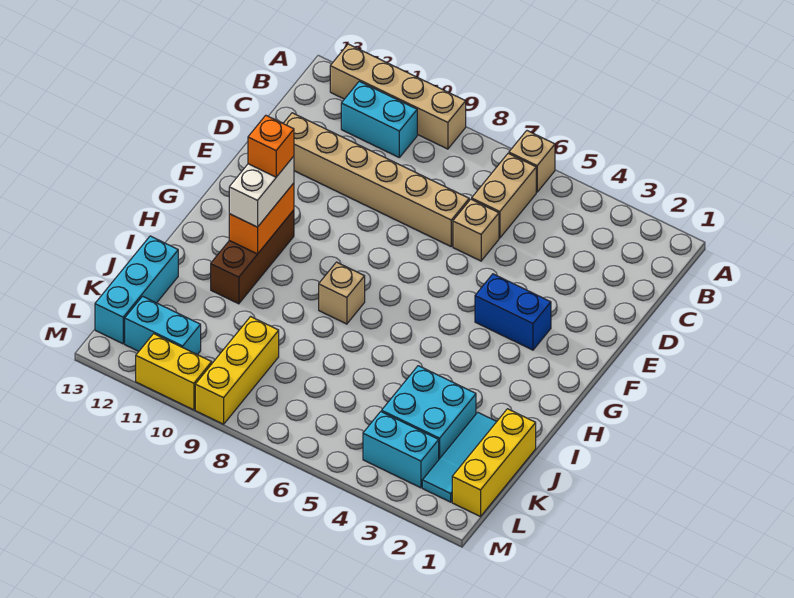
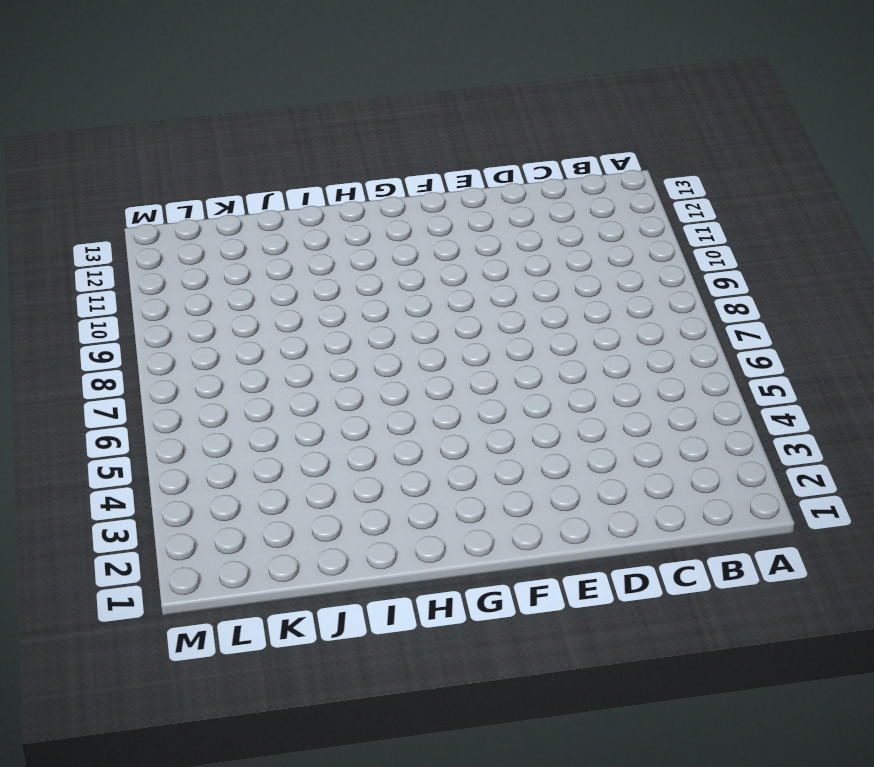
none -> tan 1x1 brick [509,131,555,192]
none -> tan 1x4 brick [330,44,466,149]
none -> tan 1x2 brick [472,153,536,238]

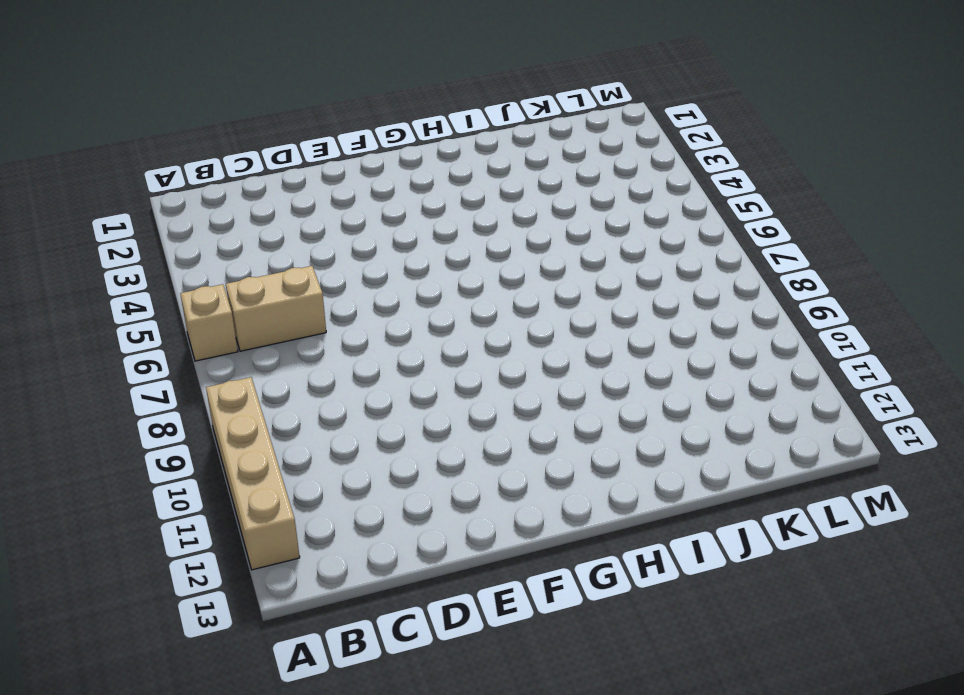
none -> cyan 1x2 brick [341,81,417,157]
none -> tan 1x1 brick [453,199,499,261]
none -> tan 1x6 brick [283,113,469,246]

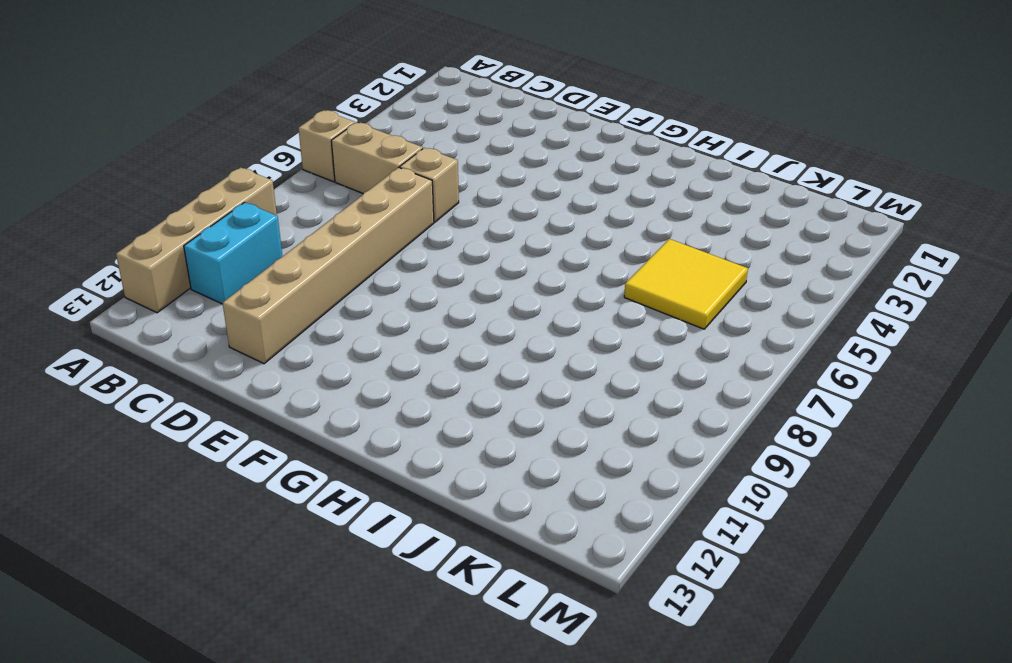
yellow 2x2 tile [624,239,748,329] -> none
none -> blue 1x2 brick [475,274,551,350]
none -> brown 1x3 brick [211,210,294,304]
none -> tan 1x1 brick [319,262,365,324]

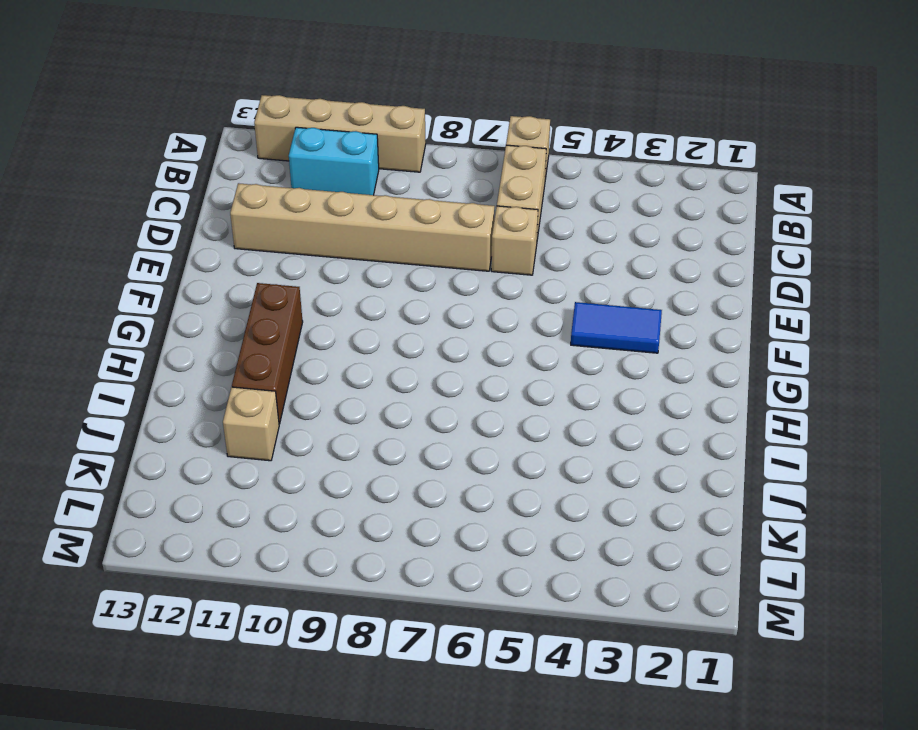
blue 1x2 tile [571,302,662,353] -> blue 1x2 brick [475,274,551,350]
tan 1x1 brick [223,387,279,461] -> tan 1x1 brick moved to [319,262,365,324]
none -> yellow 1x3 brick [452,409,536,517]
none -> cyan 1x3 tile [422,412,497,502]
none -> cyan 2x2 brick [382,366,476,459]

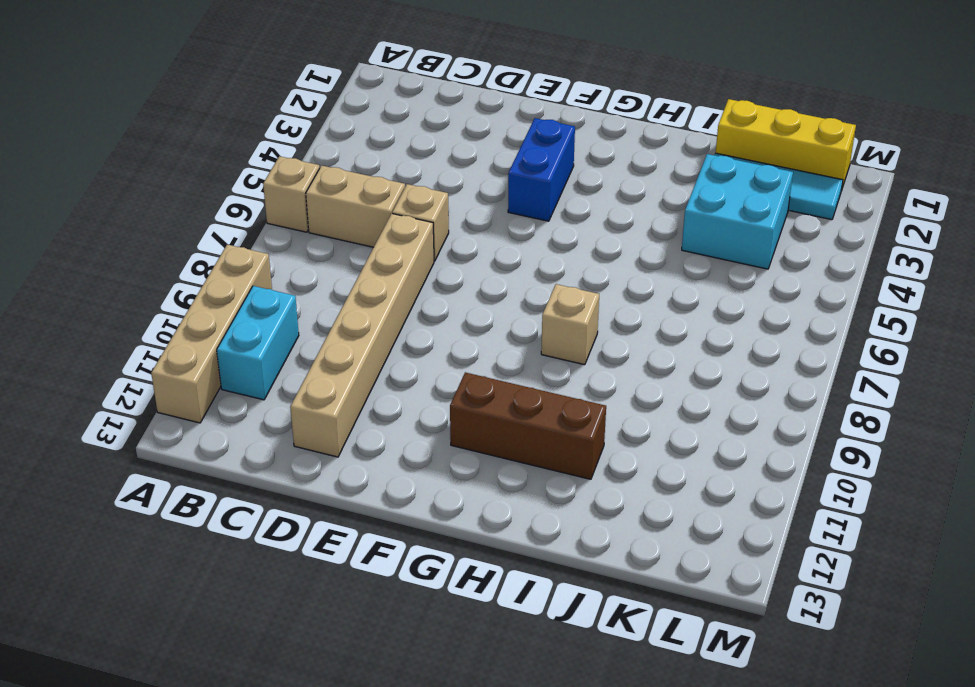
none -> cyan 1x3 brick [95,236,178,344]
none -> yellow 1x3 brick [195,317,279,424]
none -> cyan 1x2 brick [363,412,439,488]

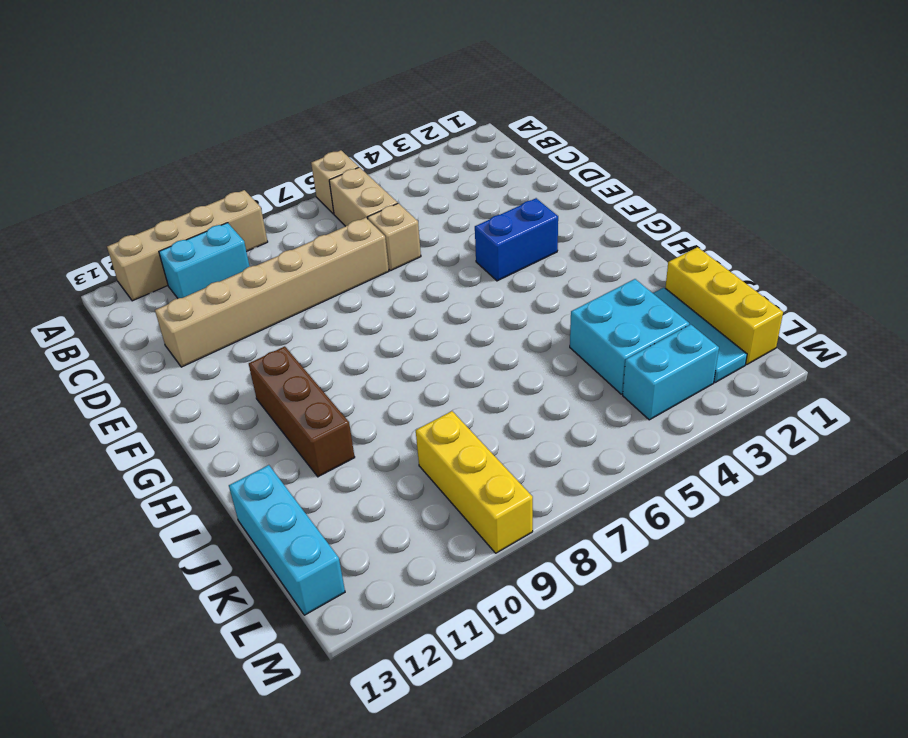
none -> tan 1x1 brick [319,262,365,324]
none -> cyan 1x2 brick [125,296,201,355]
none -> yellow 1x2 brick [136,334,212,410]

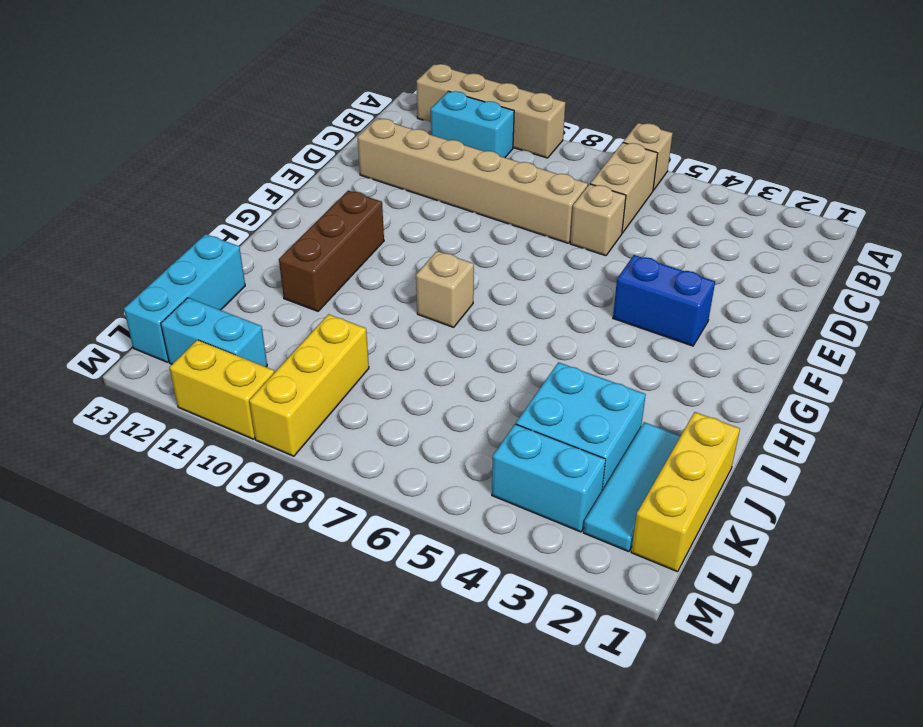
none -> orange 1x2 brick [229,183,294,254]
none -> white 1x2 brick [229,156,294,227]
none -> orange 1x1 brick [248,115,294,177]

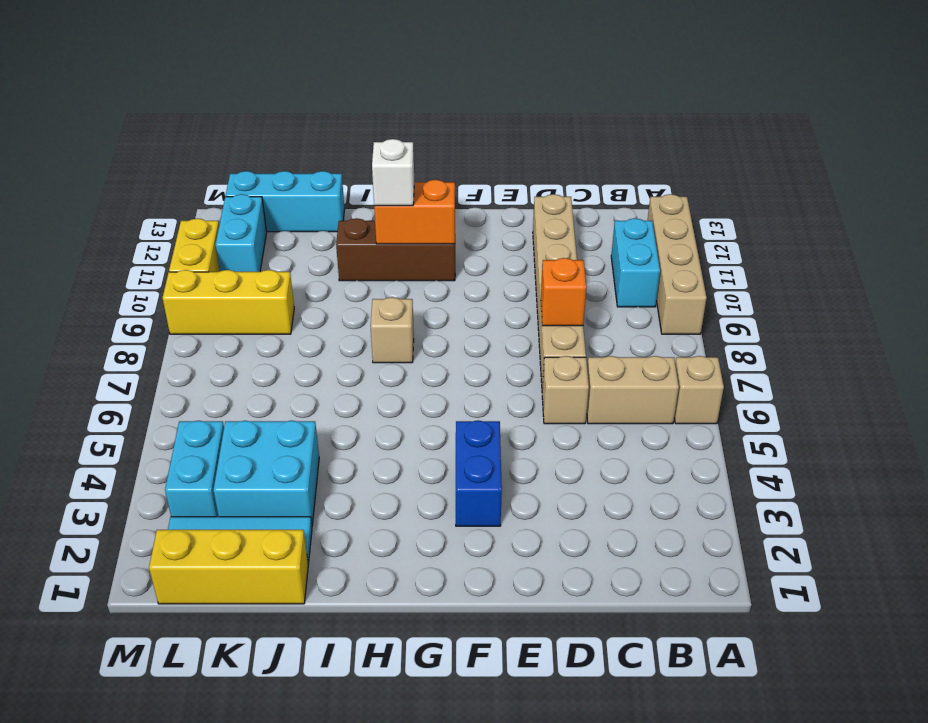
orange 1x1 brick [541,258,586,326] -> orange 1x1 brick moved to [248,115,294,177]
white 1x1 brick [372,139,414,206] -> white 1x2 brick [229,156,294,227]

